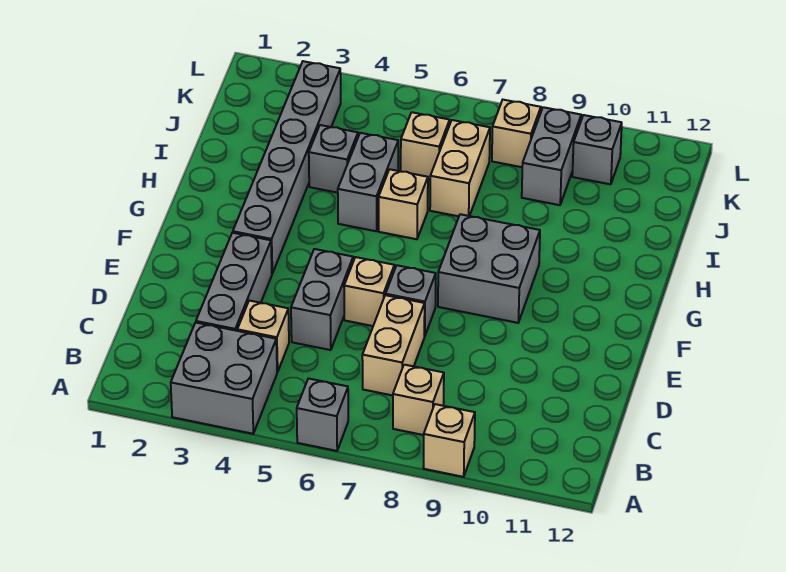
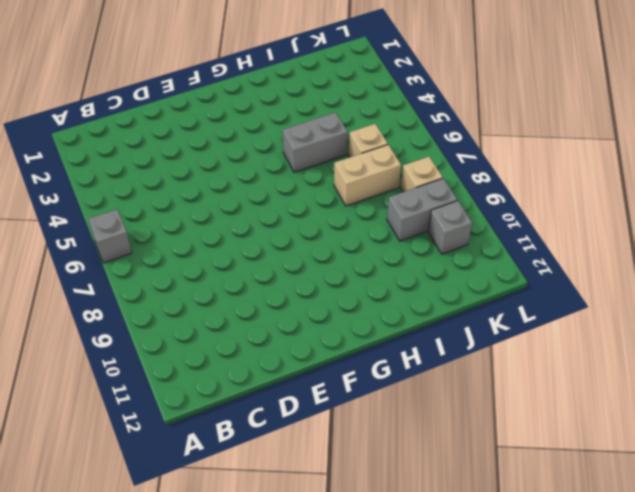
none -> grey 2x2 brick [171,323,277,434]
none -> tan 1x1 brick [424,404,475,477]
none -> tan 1x1 brick [393,365,444,435]

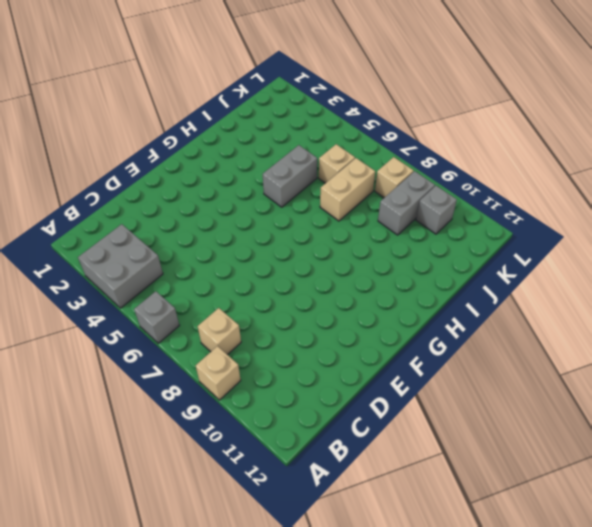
none -> grey 1x3 brick [196,233,272,331]
none -> tan 1x1 brick [237,301,289,372]
none -> tan 1x2 brick [362,295,425,395]

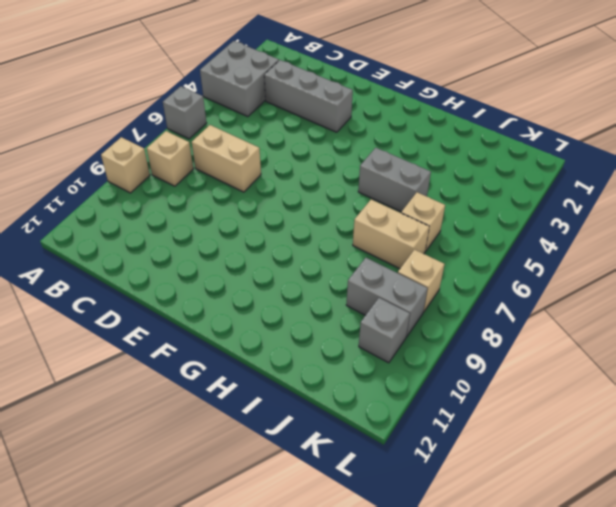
none -> tan 1x1 brick [237,301,289,372]
none -> grey 1x2 brick [291,249,353,350]
none -> tan 1x1 brick [344,257,394,326]

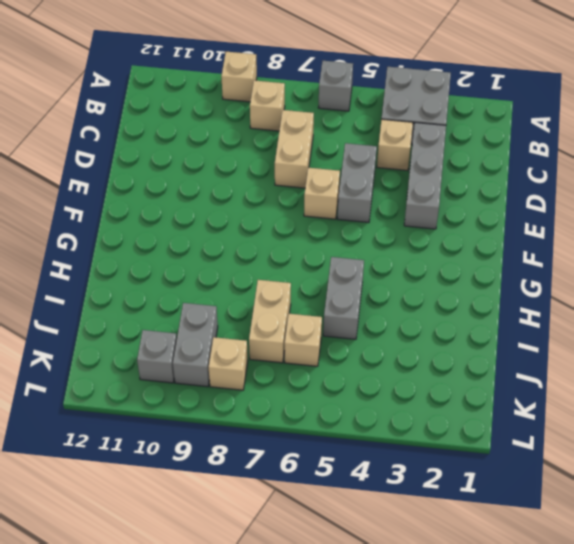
none -> grey 1x1 brick [386,265,436,336]
none -> grey 1x6 brick [233,61,341,273]
none -> grey 2x2 brick [438,214,540,323]

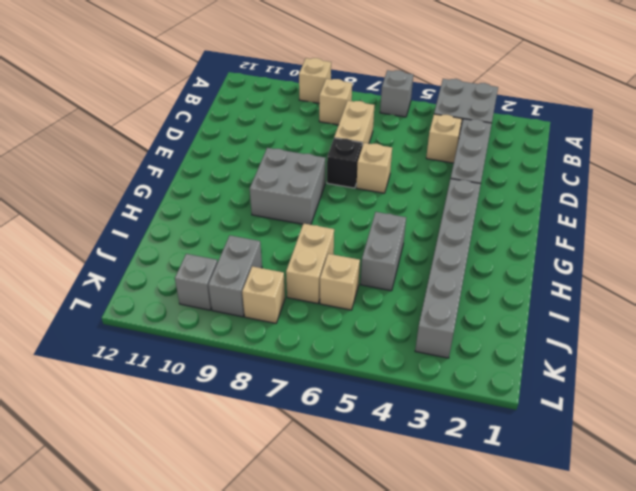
black 1x1 brick [327,138,362,188] -> grey 1x1 brick [386,265,436,336]
none -> grey 1x2 brick [291,249,353,350]
none -> tan 1x1 brick [379,169,428,239]
none -> grey 1x1 brick [309,125,358,193]

